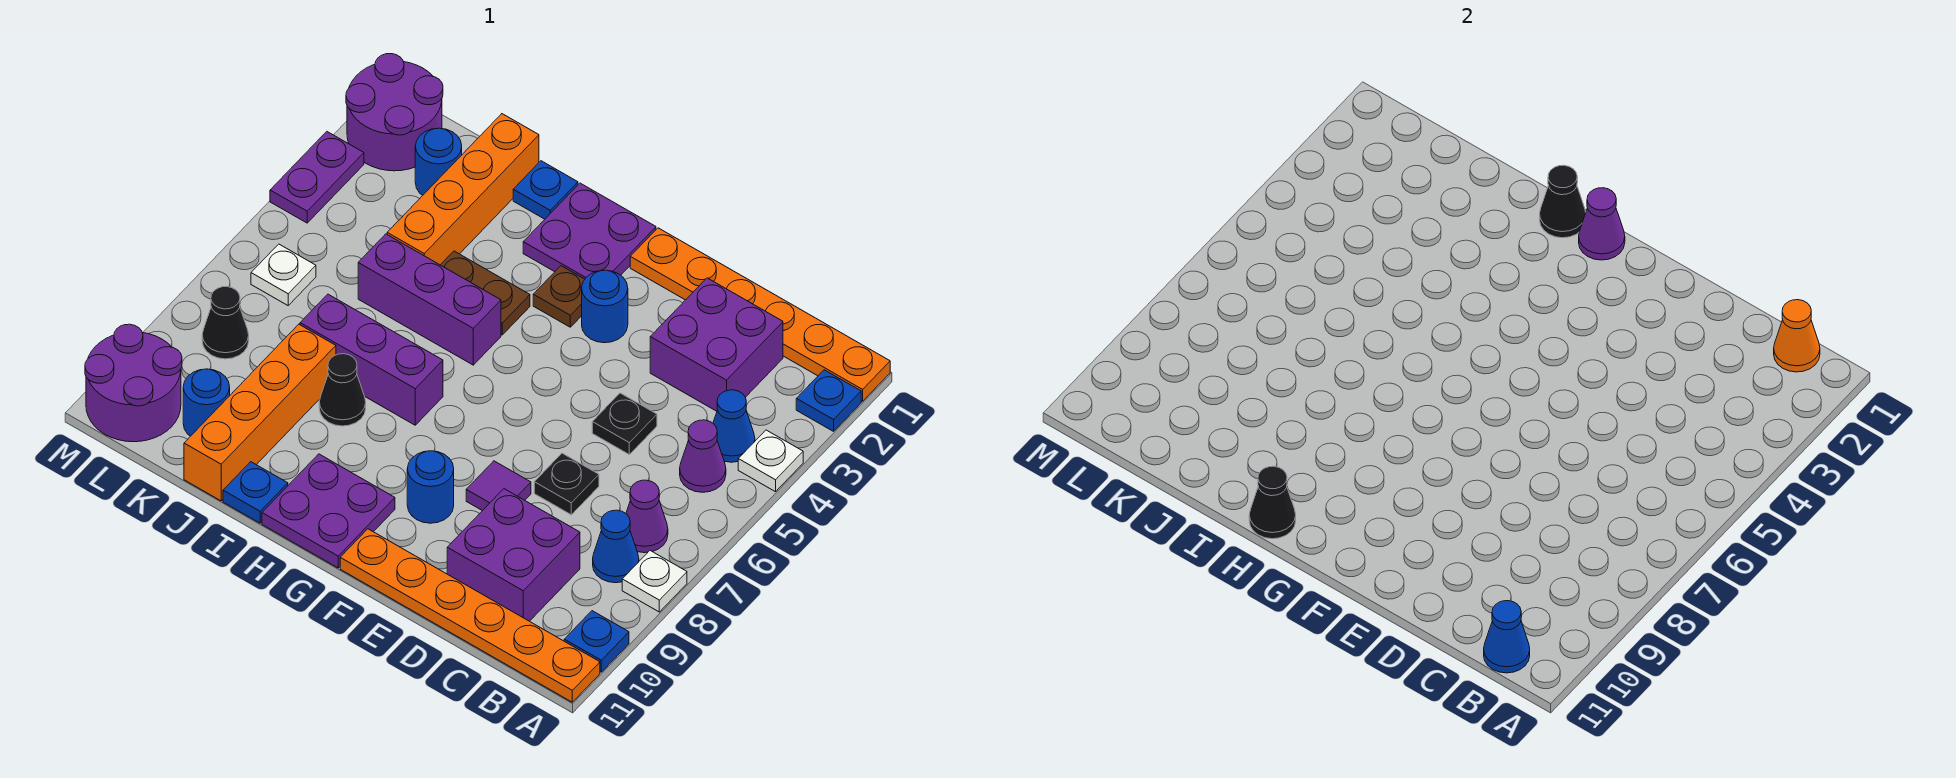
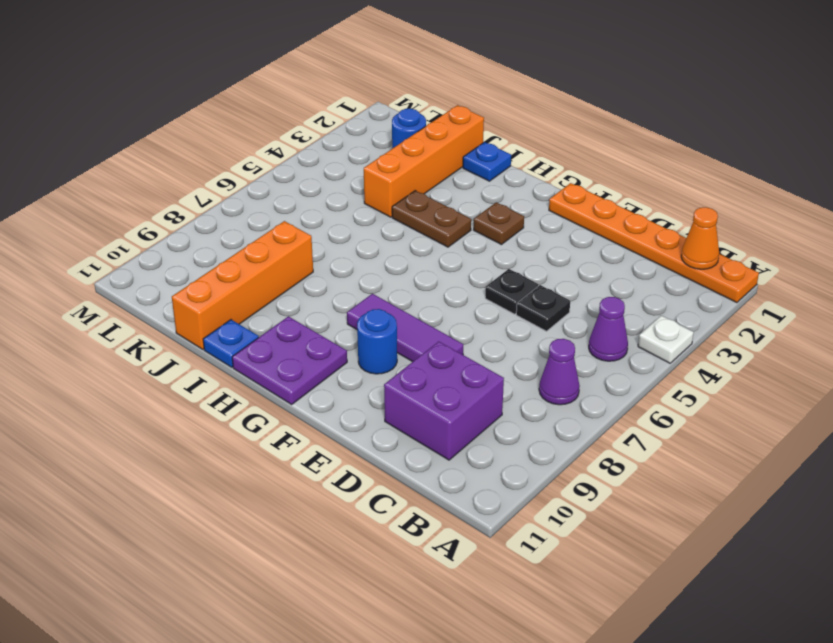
black 1x1 plate [485,269,539,314] -> black 1x1 plate moved to [534,453,599,515]
purple 1x3 tile [347,294,463,362] -> purple 1x1 tile [466,461,531,511]
none -> blue 1x1 plate [796,370,861,431]
none -> white 1x1 plate [622,551,687,612]
none -> blue 1x1 plate [564,611,629,672]
none -> orange 1x6 plate [340,529,600,702]

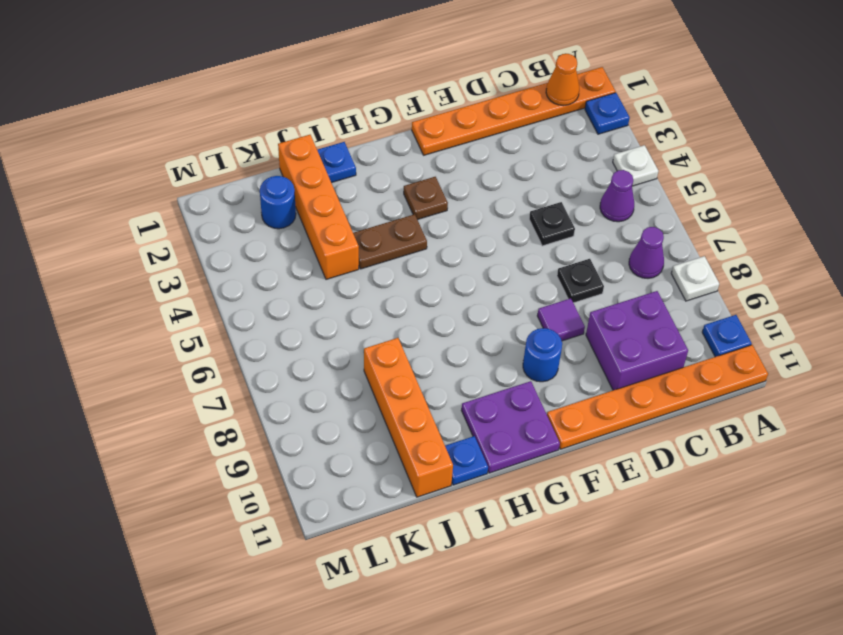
none -> blue 1x1 cone [713,390,755,462]
none -> blue 1x1 cone [593,510,639,583]
none -> purple 2x2 brick [650,278,783,411]
none -> blue 1x1 round brick [582,270,628,343]

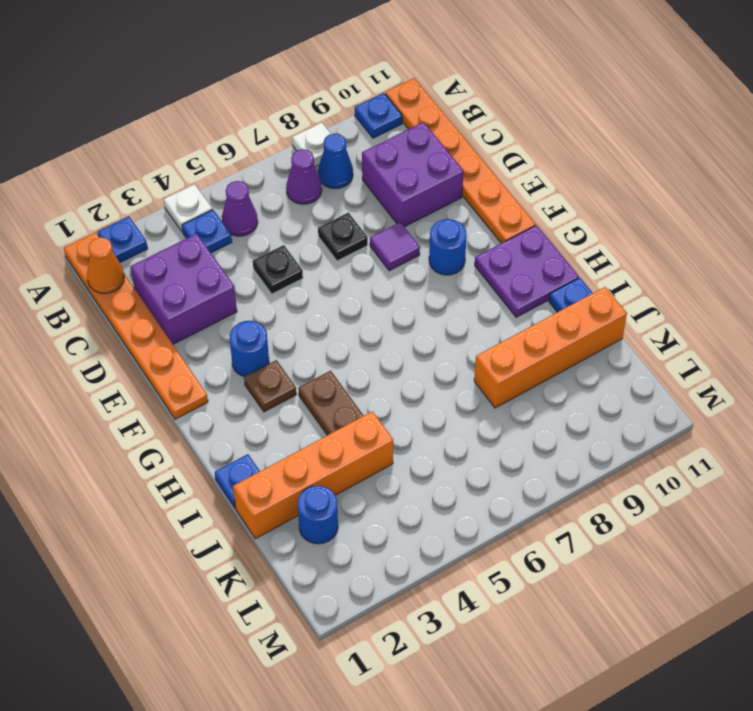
blue 1x1 plate [182,210,232,253] -> blue 1x1 cone [713,390,755,462]
none -> purple 2x2 plate [523,183,656,279]
none -> purple 1x3 brick [358,234,501,365]
none -> purple 1x3 brick [300,294,443,425]
none -> black 1x1 cone [319,354,366,426]

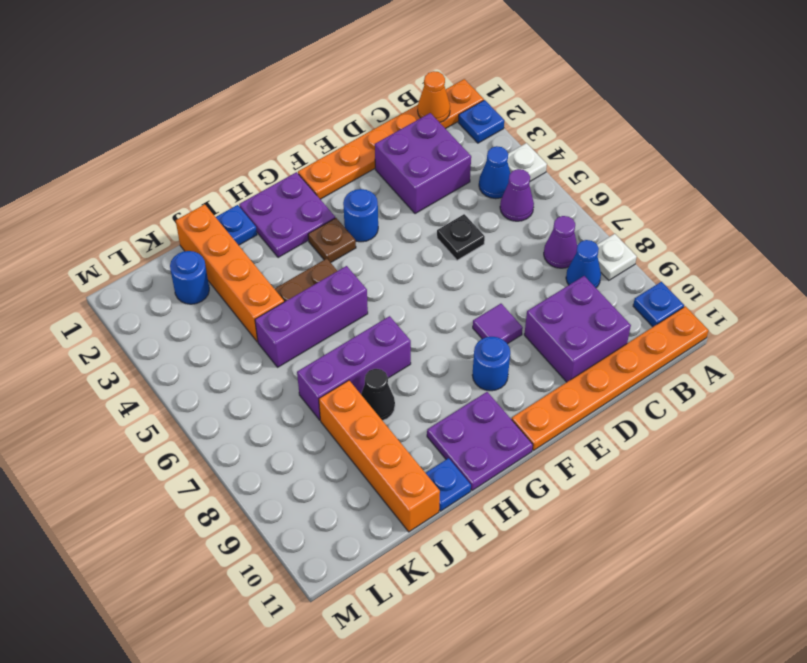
none -> black 1x1 plate [534,453,599,515]
none -> blue 1x1 round brick [183,369,230,436]
none -> purple 2x2 round brick [346,54,443,171]
none -> white 1x1 plate [251,244,316,305]

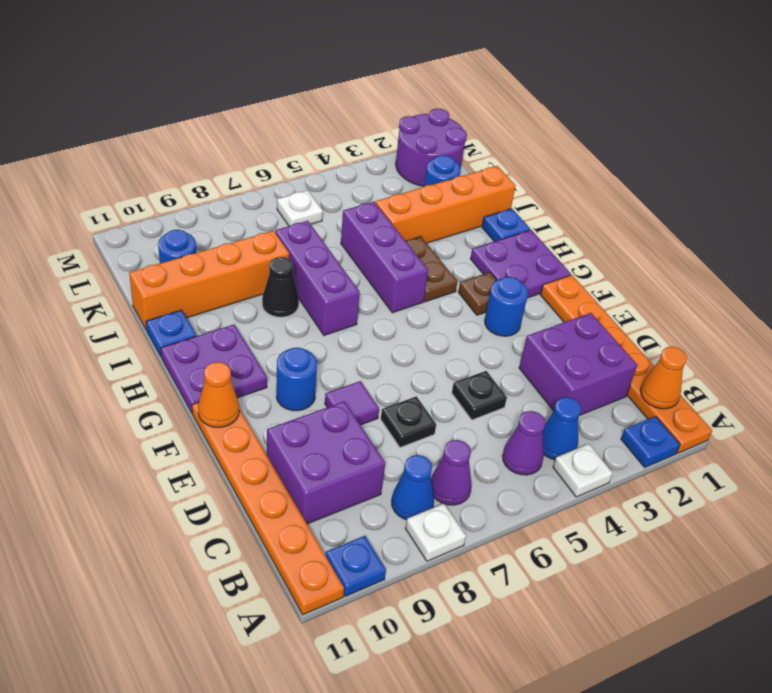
orange 1x1 cone [198,362,239,427] -> none
none -> black 1x1 cone [202,287,249,359]
none -> purple 2x2 round brick [85,324,182,442]
none -> purple 1x2 plate [270,132,364,223]
none -> blue 1x1 cone [1484,601,1530,673]

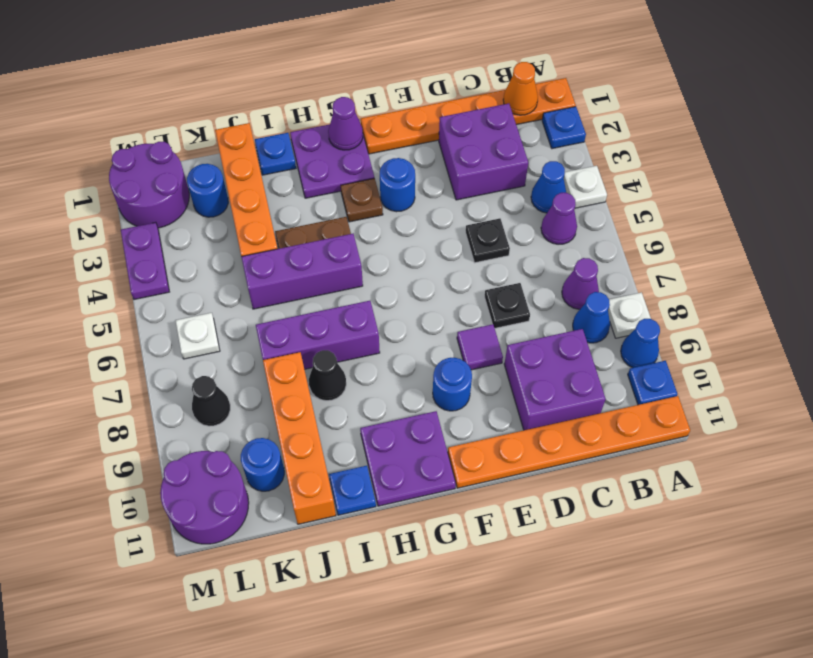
blue 1x1 cone [621,319,660,368] -> blue 1x1 cone moved to [1484,601,1530,673]
none -> black 1x1 cone [1540,165,1586,238]
none -> black 1x1 cone [1249,466,1296,539]

